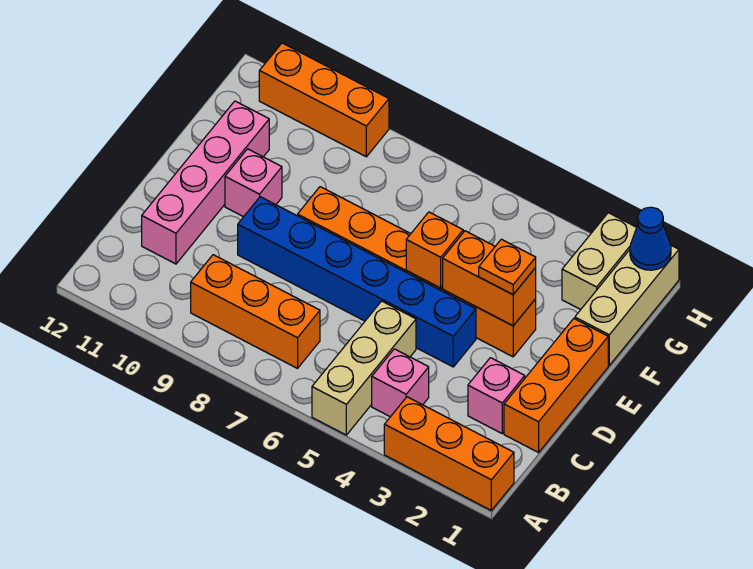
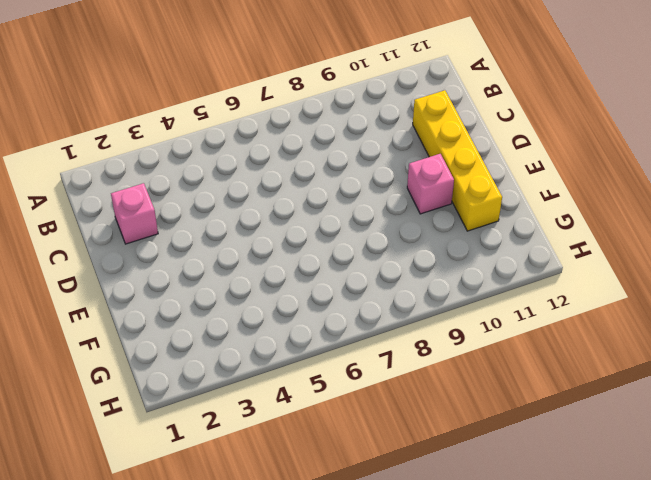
yellow 1x4 brick [413,90,502,231] -> pink 1x4 brick [142,101,269,264]
none -> orange 1x3 brick [384,397,514,510]
none -> tan 1x3 brick [312,301,416,435]
none -> pink 1x1 brick [372,349,429,417]

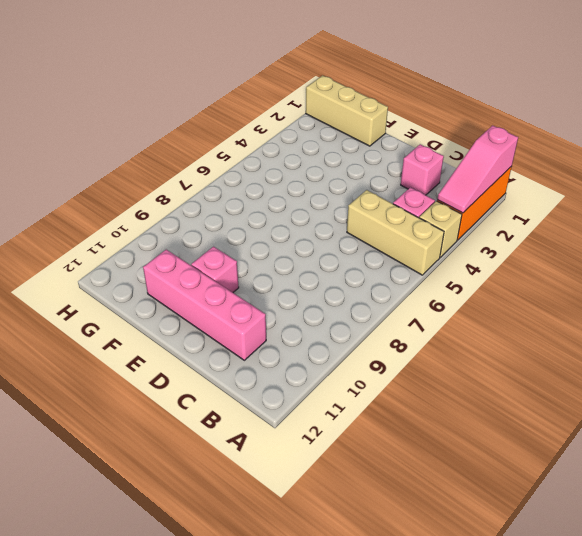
pink 1x3 slope [437,125,518,213] -> none
tan 1x1 brick [419,201,462,257] -> none
none -> orange 1x3 brick [191,255,320,368]
none -> orange 1x3 brick [504,319,608,453]
none -> blue 1x6 brick [238,197,476,367]

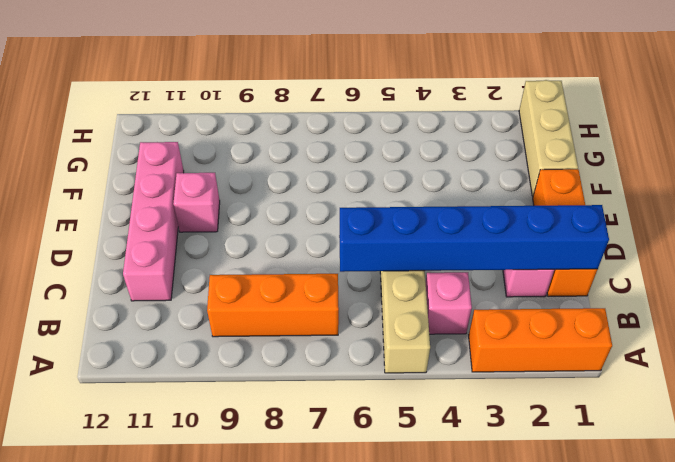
blue 1x6 brick [339,205,609,272] -> blue 1x6 brick moved to [238,197,476,367]
none -> orange 1x6 brick [298,187,536,357]
none -> tan 1x2 brick [562,213,637,310]
none -> orange 1x3 brick [259,43,389,157]

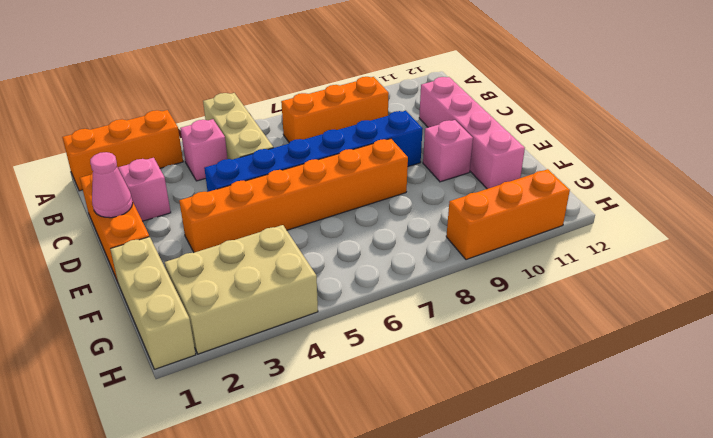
pink 1x1 cone [90,152,133,218] -> none
tan 2x3 brick [165,225,318,354] -> tan 1x2 brick [562,213,637,310]
none -> orange 1x2 brick [443,231,536,326]
none -> orange 1x1 brick [406,212,463,288]
none -> blue 1x1 cone [630,207,671,270]

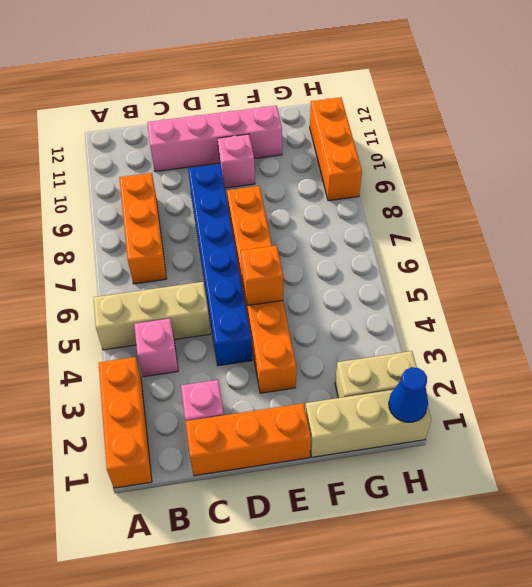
none -> orange 1x2 brick [443,231,536,326]
none -> orange 1x1 plate [479,239,536,295]

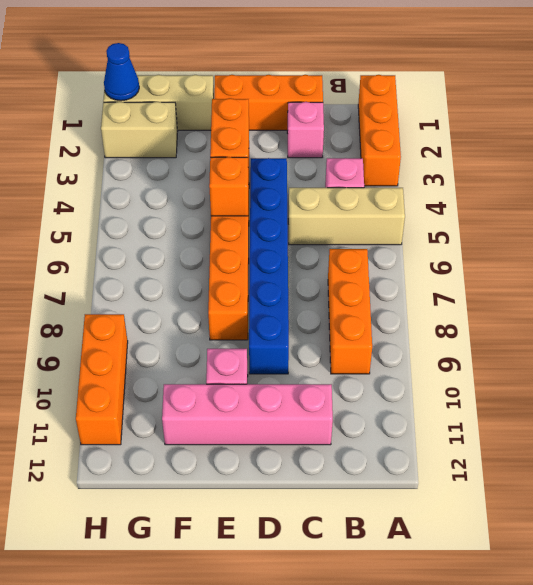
none -> orange 1x1 plate [479,239,536,295]

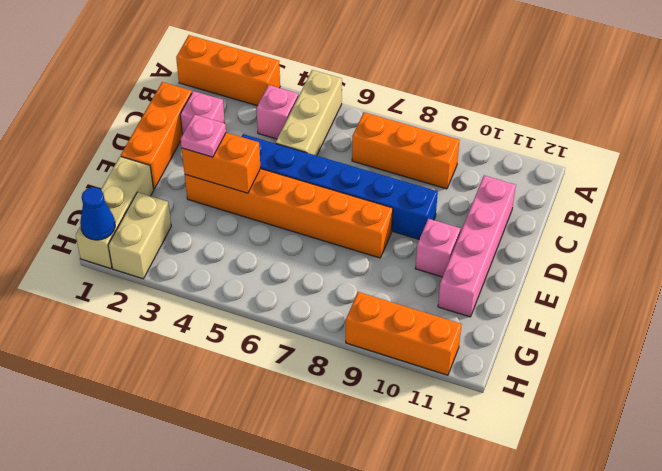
pink 1x1 plate [181,114,226,157] -> orange 1x1 plate [479,239,536,295]
none -> orange 1x1 brick [406,212,463,288]

